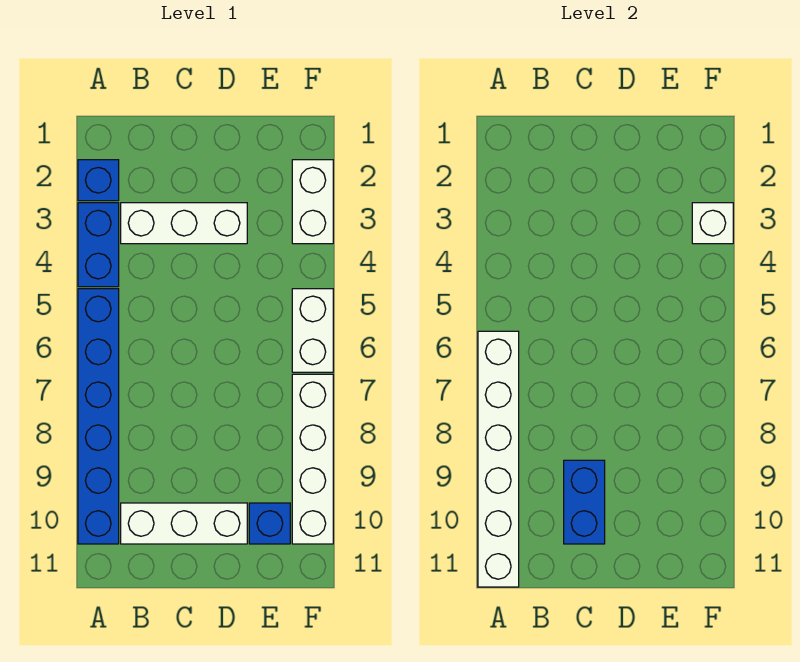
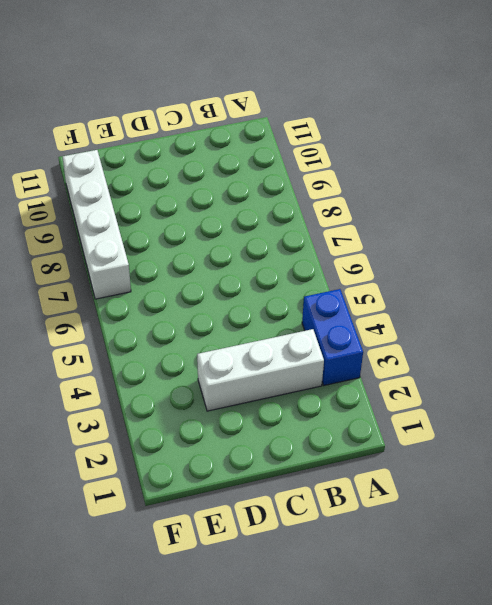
none -> blue 1x1 brick [78,160,119,201]
none -> blue 1x6 brick [78,289,119,544]
none -> white 1x3 brick [121,503,247,544]

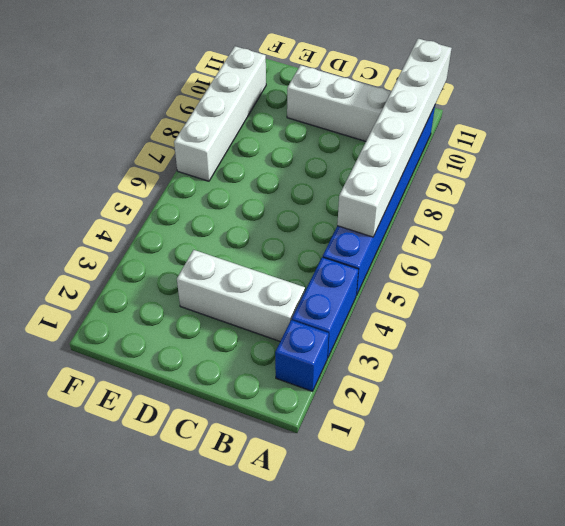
none -> blue 1x1 brick [249,503,290,544]
none -> white 1x2 brick [292,160,333,244]
none -> white 1x2 brick [292,289,333,372]

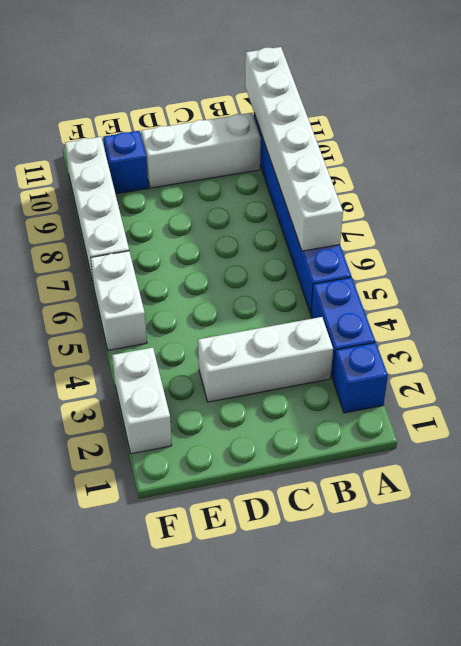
none -> blue 1x2 brick [564,460,605,544]
none -> white 1x1 brick [692,203,733,244]

